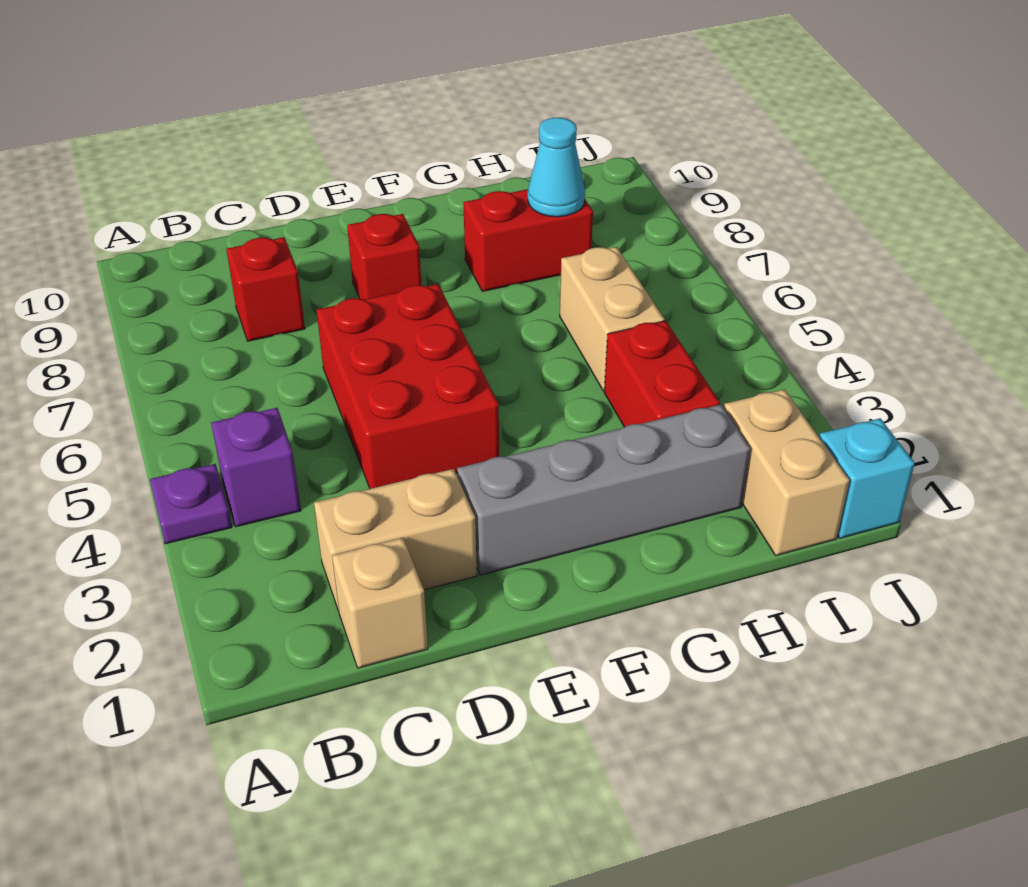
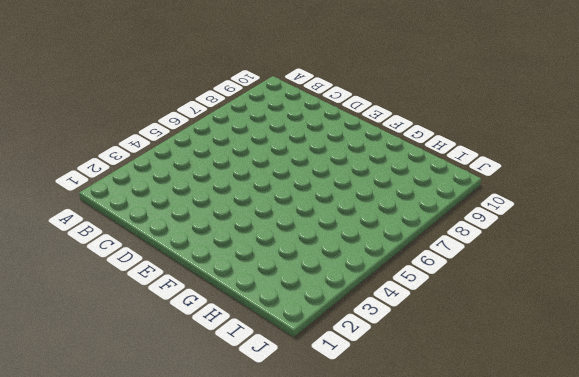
none -> purple 1x1 plate [150,464,232,544]
none -> purple 1x1 brick [211,408,301,527]
none -> tan 1x1 brick [332,538,428,668]

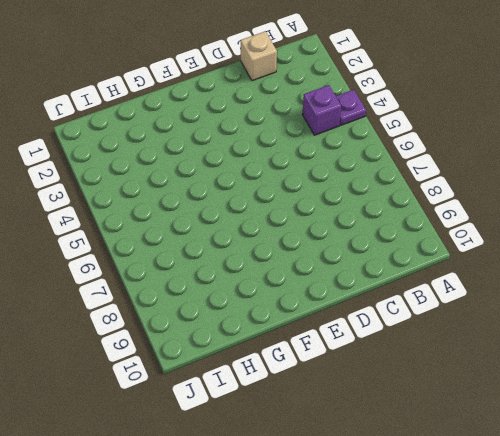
none -> tan 1x2 brick [314,469,477,611]
none -> red 1x1 brick [227,237,305,341]
none -> red 2x3 brick [317,284,499,489]

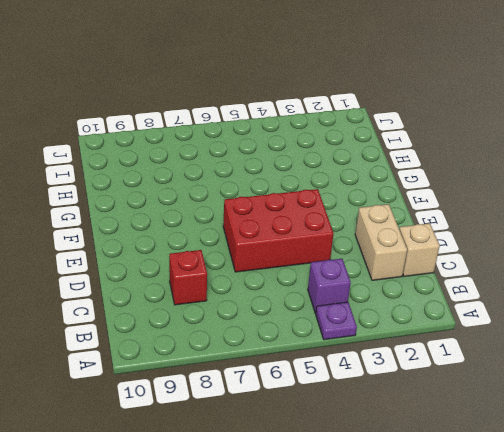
none -> grey 1x4 brick [457,405,750,575]
none -> red 1x1 brick [347,214,421,300]
none -> red 1x2 brick [463,189,593,291]

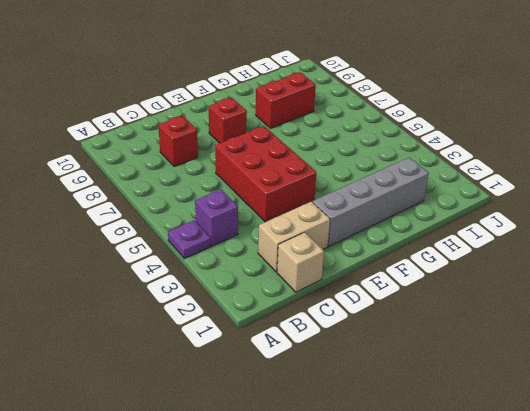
none -> red 1x2 brick [604,321,720,427]
none -> tan 1x2 brick [560,247,665,391]
none -> tan 1x2 brick [724,389,850,556]

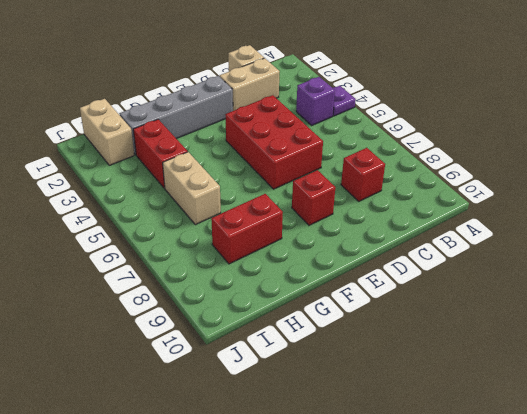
none -> cyan 1x1 brick [819,418,915,538]
none -> cyan 1x1 cone [528,118,585,217]

